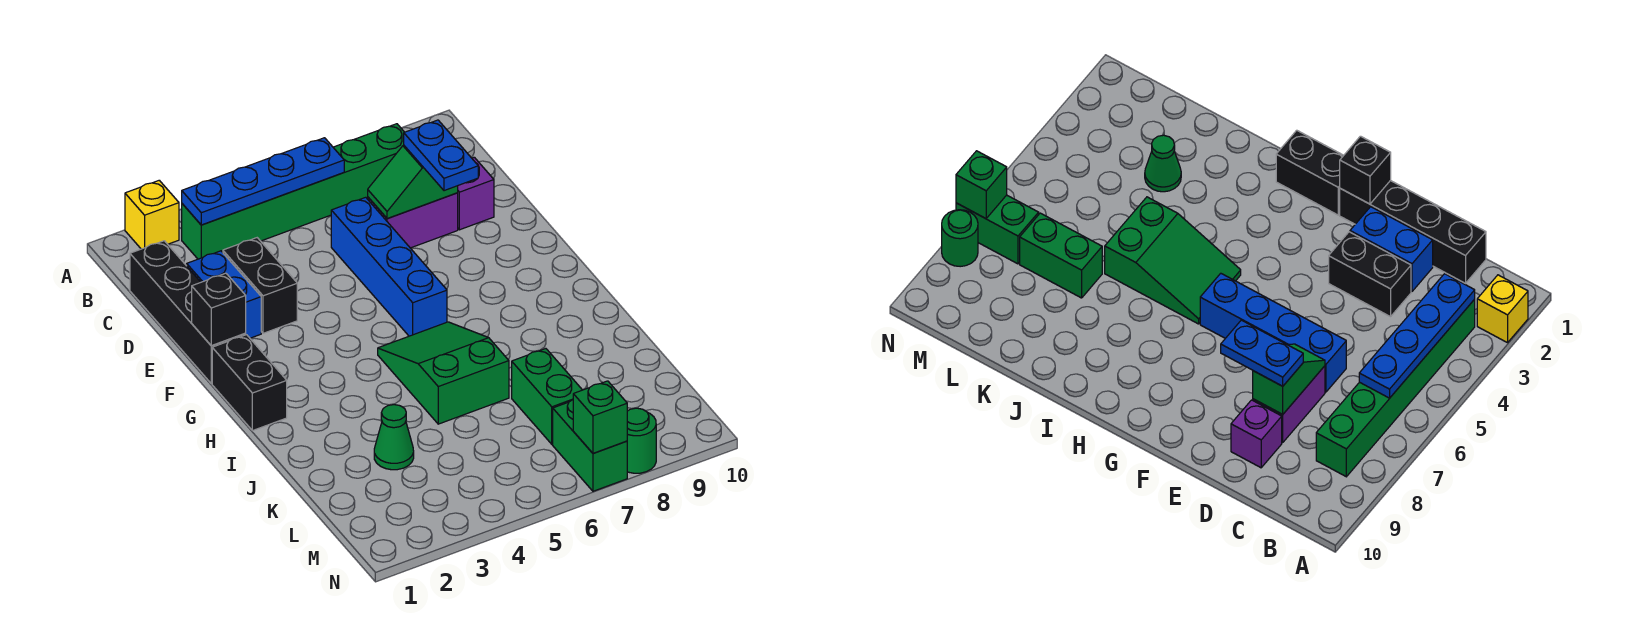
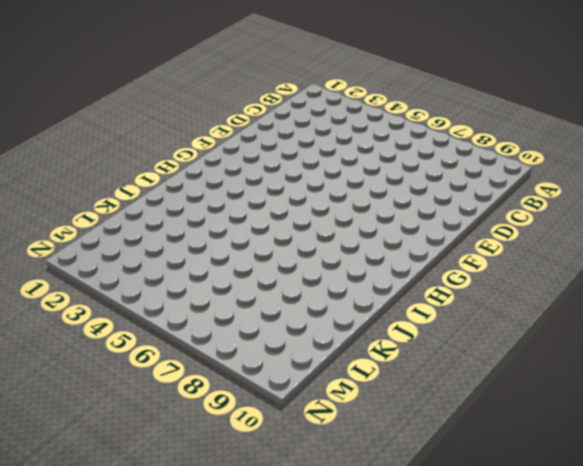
none -> yellow 1x1 brick [125,180,179,249]
none -> green 1x6 brick [182,124,404,259]
none -> black 1x4 brick [130,241,246,384]

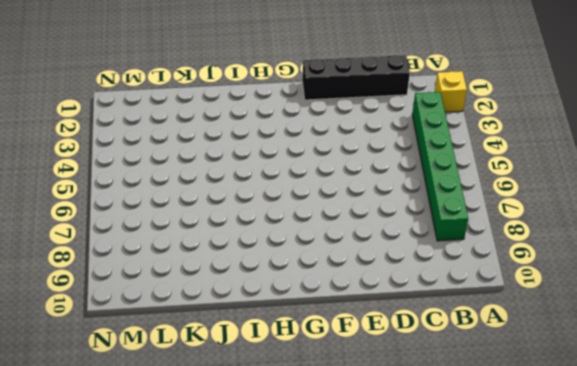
none -> blue 1x2 brick [187,251,261,338]
none -> black 1x2 brick [223,238,297,333]
none -> blue 1x4 brick [331,197,447,336]

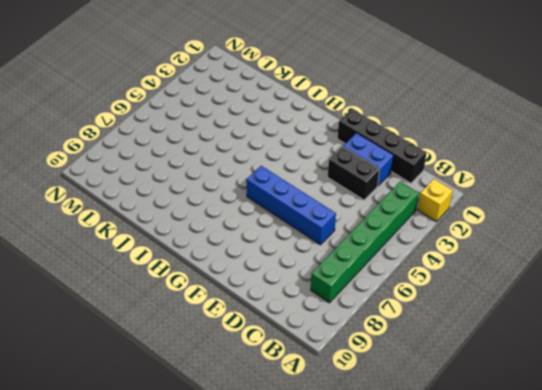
none -> purple 1x2 brick [368,193,458,248]
none -> purple 1x1 brick [458,157,494,230]
none -> black 1x2 brick [212,335,287,431]

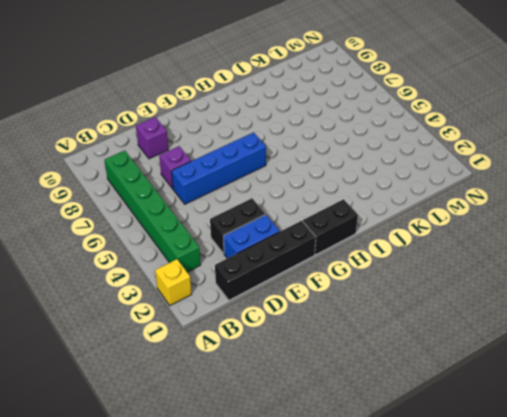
purple 1x1 brick [159,146,191,189] -> purple 1x2 brick [368,193,458,248]
none -> green 2x3 slope [378,322,509,424]
none -> green 1x1 cone [374,405,414,470]
none -> green 1x2 brick [512,349,582,444]

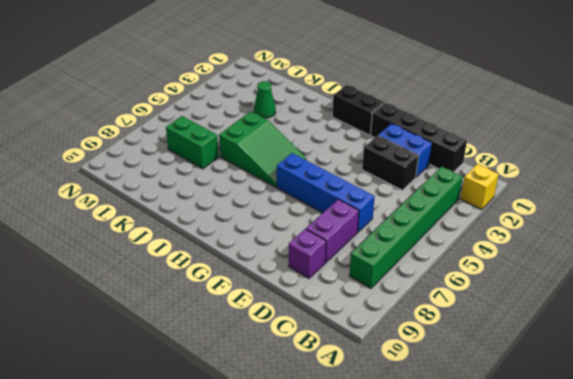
none -> green 1x2 brick [553,400,627,491]
none -> green 1x1 round brick [627,408,656,473]
none -> blue 1x4 plate [182,138,344,225]

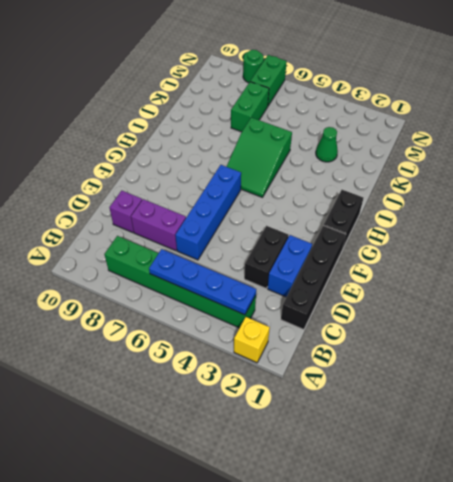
none -> green 1x2 slope [368,145,458,218]
none -> black 1x1 brick [192,273,246,346]
none -> green 1x1 brick [573,381,627,453]

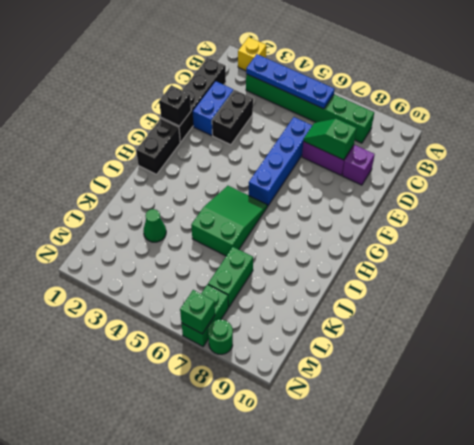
none -> blue 1x2 plate [404,120,478,191]

